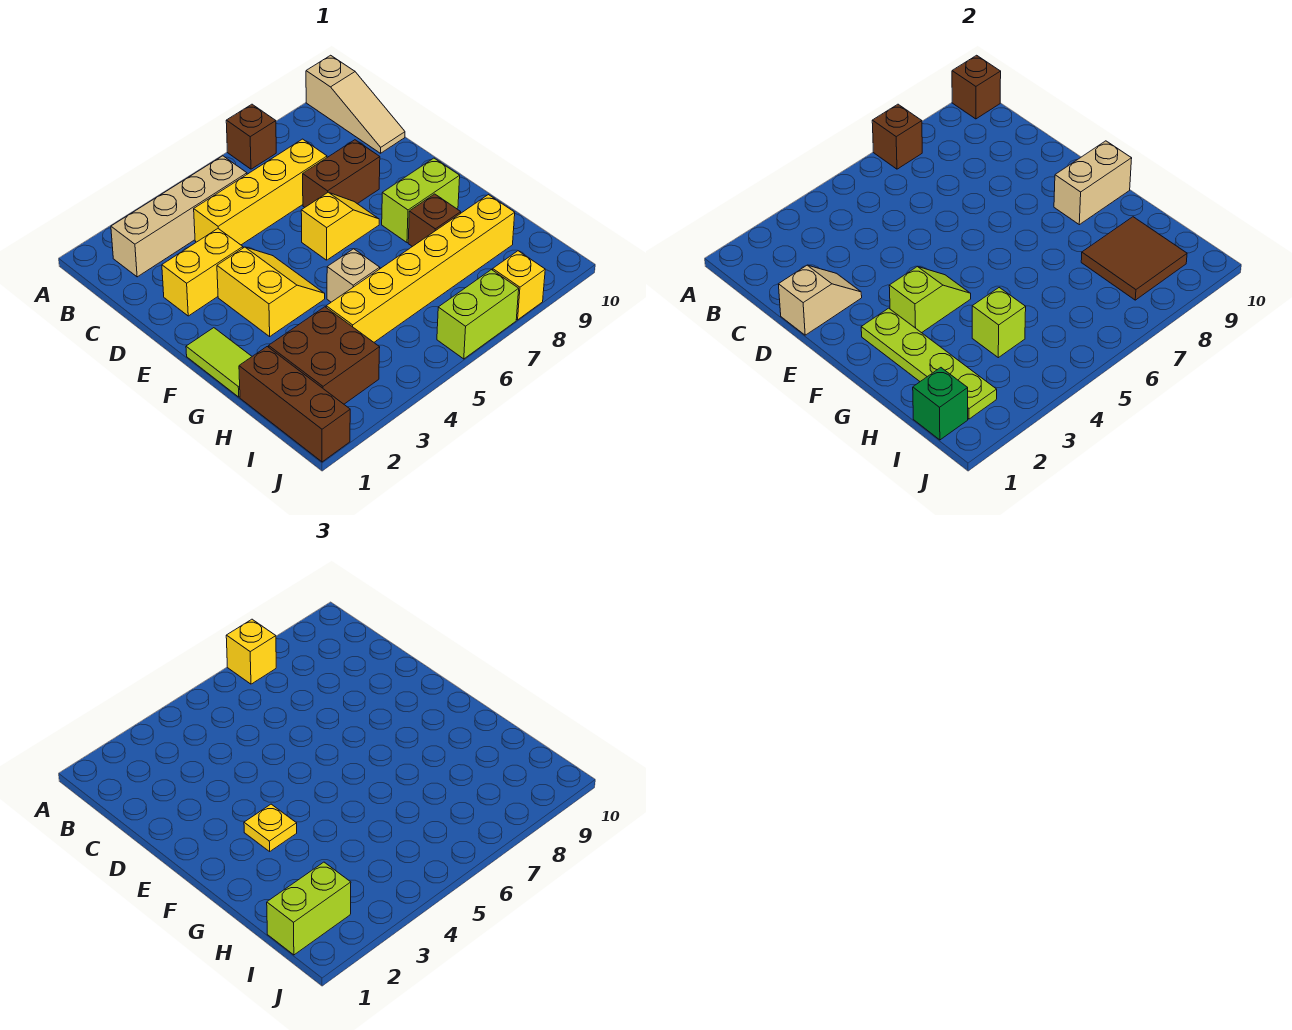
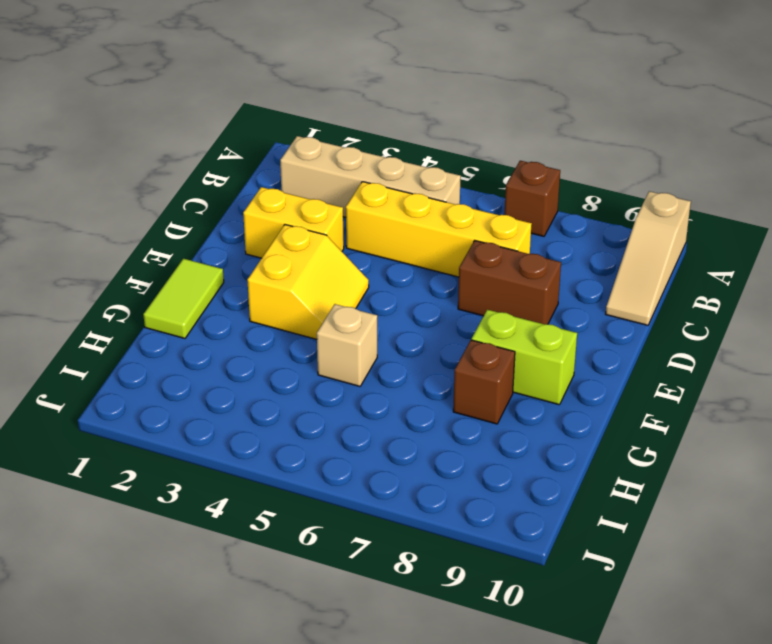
none -> yellow 1x2 slope [301,192,379,260]
none -> brown 1x3 brick [239,347,350,462]
none -> brown 2x2 brick [269,307,380,404]

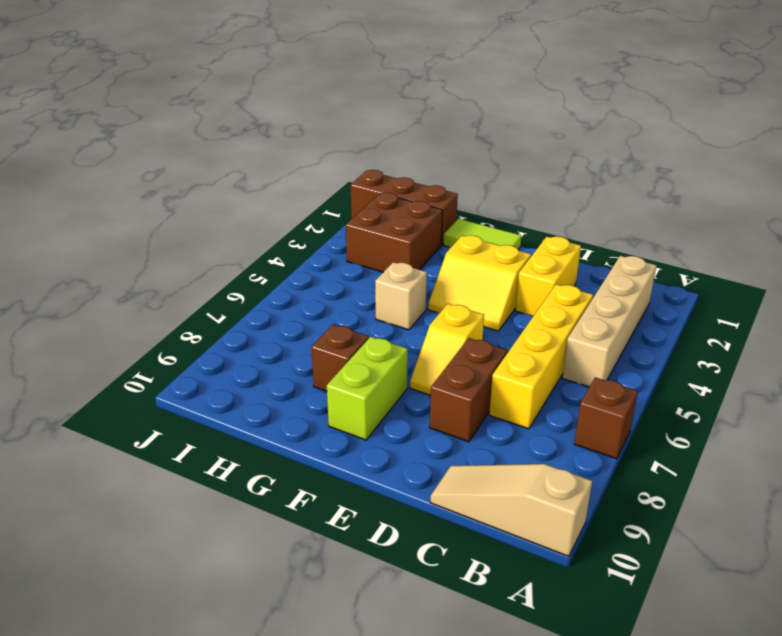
none -> yellow 1x6 brick [326,195,515,342]
none -> lime 1x2 brick [437,270,519,359]
none -> yellow 1x1 brick [493,251,545,320]

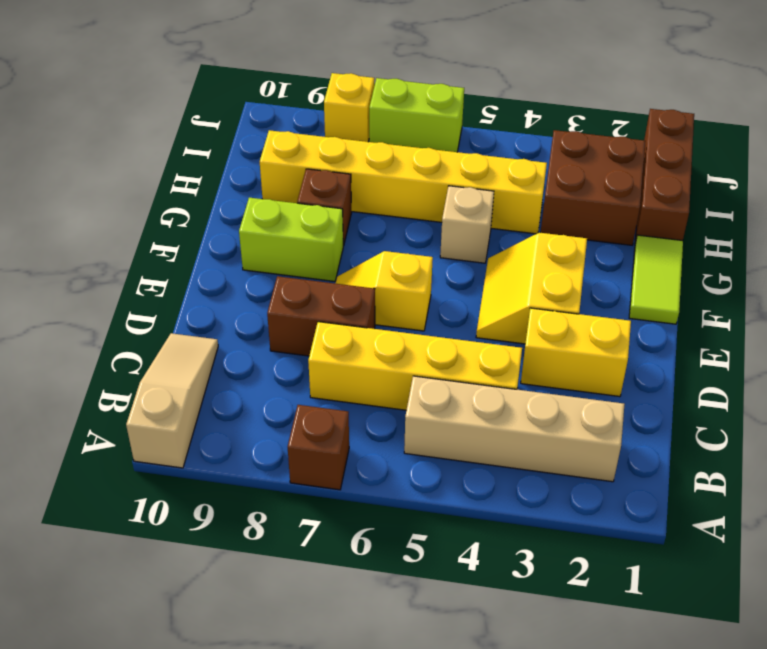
none -> brown 1x1 brick [872,104,922,169]
none -> brown 1x1 brick [952,55,1001,119]
none -> tan 1x2 slope [778,265,862,335]

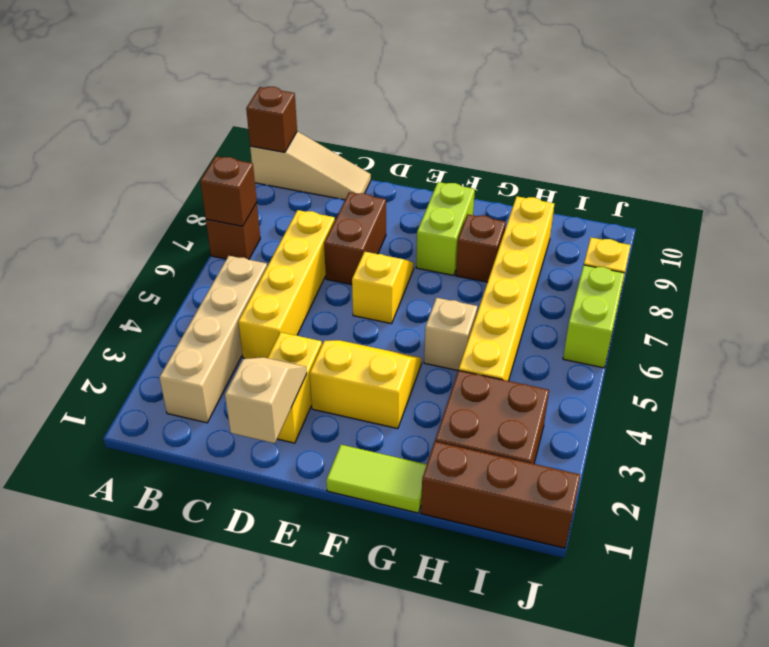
none -> lime 1x4 plate [861,308,997,419]
none -> lime 1x2 slope [889,266,971,333]
none -> tan 1x2 brick [1054,141,1132,225]

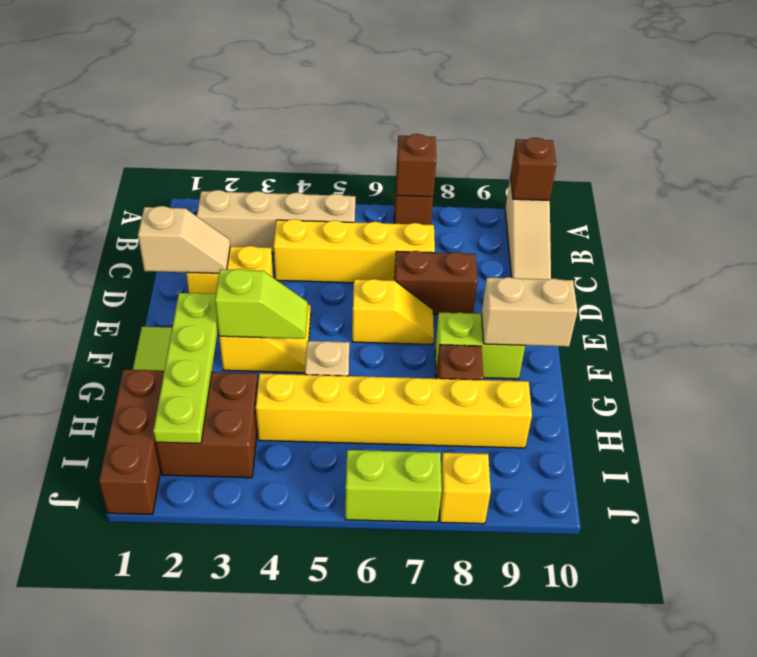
none -> lime 1x1 brick [972,288,1026,358]
none -> brown 2x2 tile [1081,217,1187,300]
none -> green 1x1 brick [913,368,968,440]

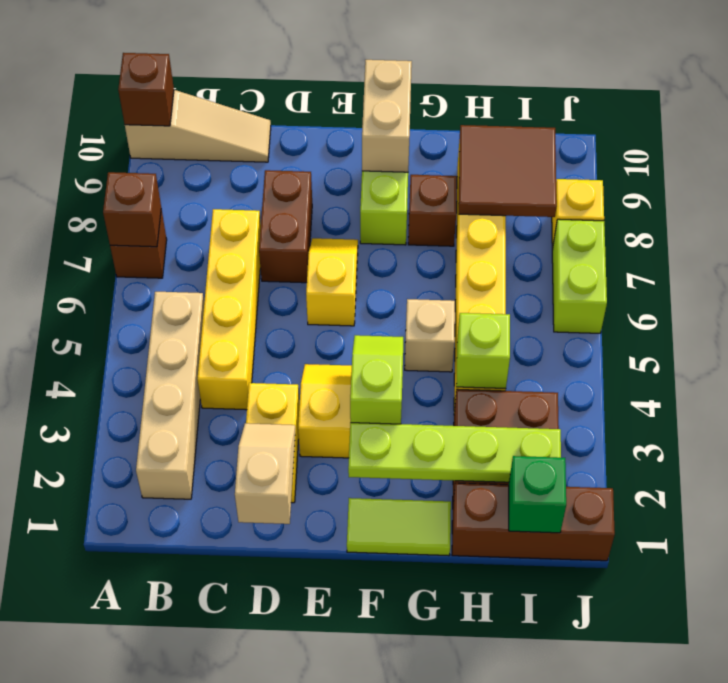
none -> yellow 1x1 brick [226,619,276,684]
none -> yellow 1x1 plate [244,804,297,851]
none -> lime 1x2 brick [267,862,351,955]

